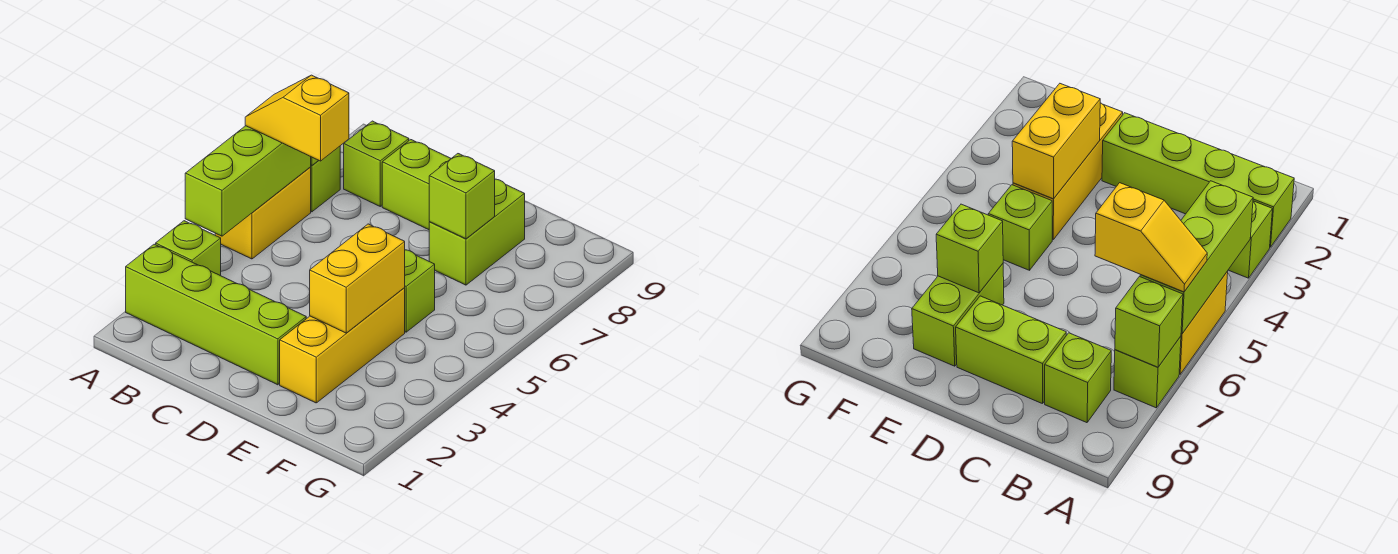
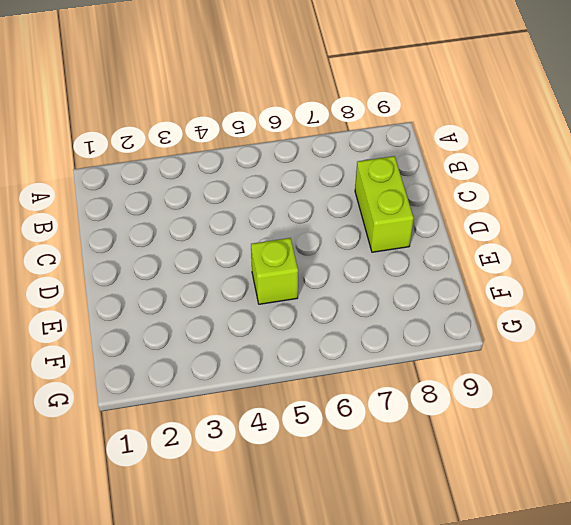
none -> lime 1x4 brick [126,244,306,385]
none -> lime 1x1 brick [156,221,221,276]
none -> yellow 1x2 brick [215,168,311,259]

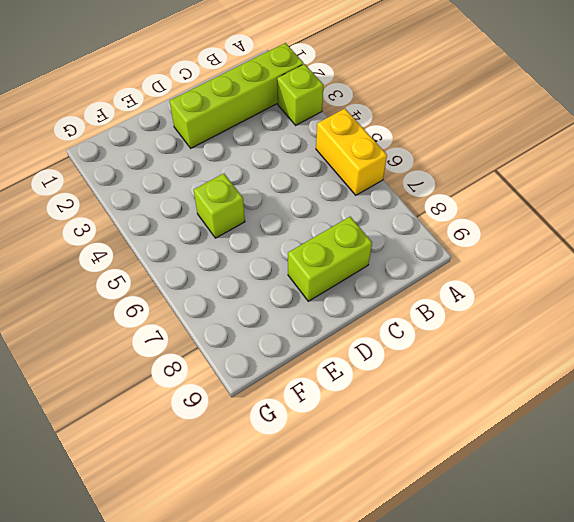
none -> lime 1x1 brick [310,146,340,212]
none -> lime 1x1 brick [344,121,409,206]
none -> yellow 1x3 brick [280,288,405,403]

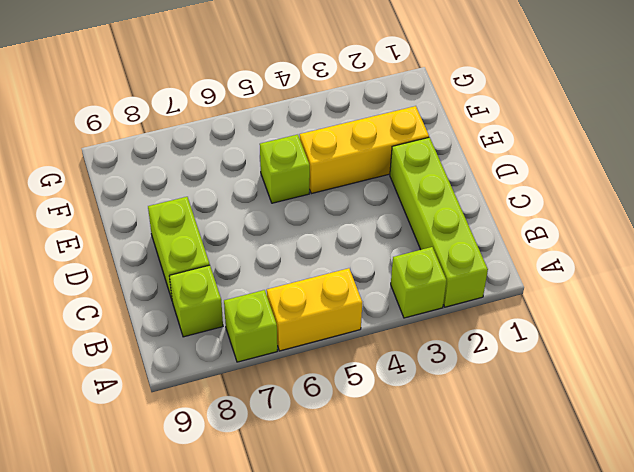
none -> lime 1x2 brick [429,179,525,285]
none -> lime 1x3 brick [185,126,311,236]
none -> lime 1x1 brick [1115,277,1183,367]

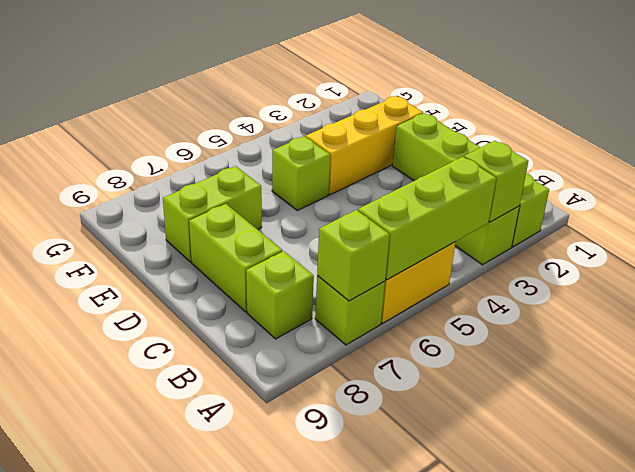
lime 1x1 brick [464,141,528,222] -> lime 1x1 brick moved to [429,154,495,239]
none -> yellow 1x2 brick [310,224,405,333]
none -> yellow 1x2 slope [245,75,349,161]

